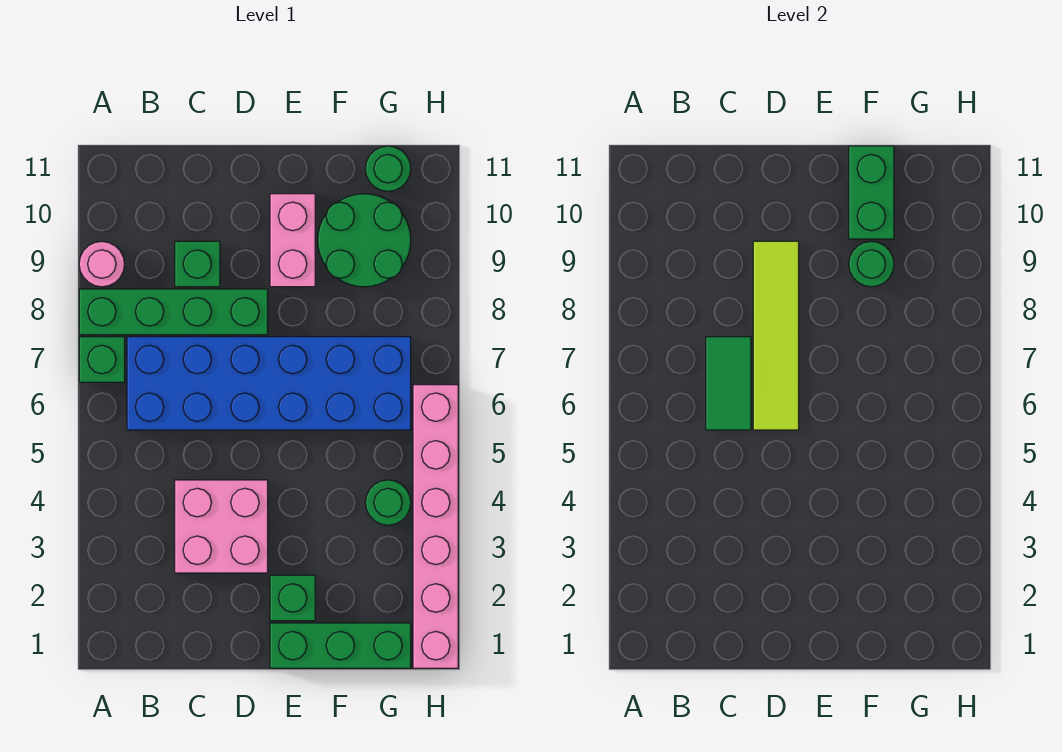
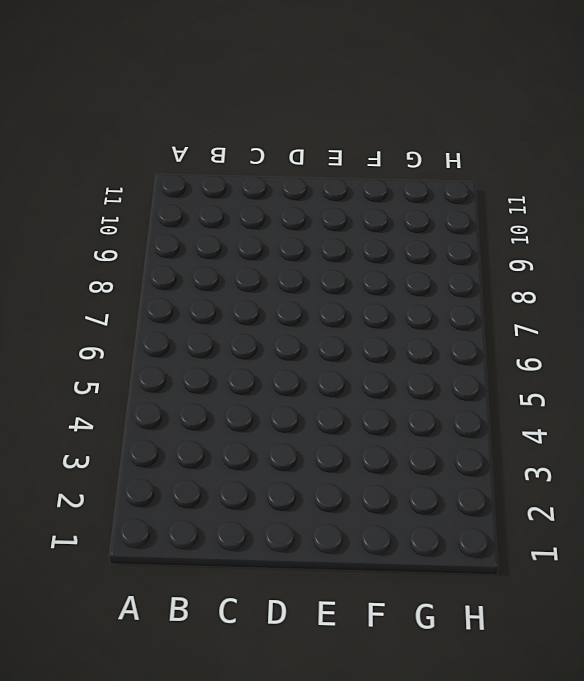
none -> green 1x1 brick [79,337,125,382]
none -> green 1x4 brick [79,289,268,335]
none -> pink 1x1 round brick [79,241,125,287]

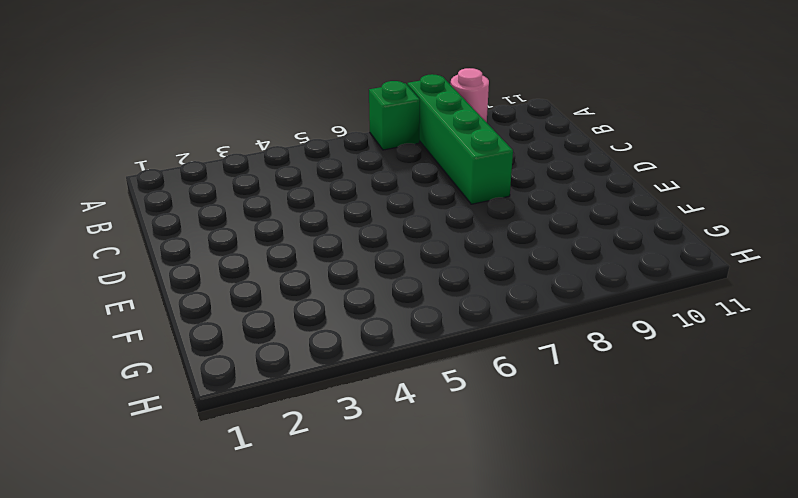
none -> blue 2x6 brick [127,337,411,430]
none -> pink 2x2 brick [175,480,268,573]
none -> green 1x1 brick [175,241,220,287]

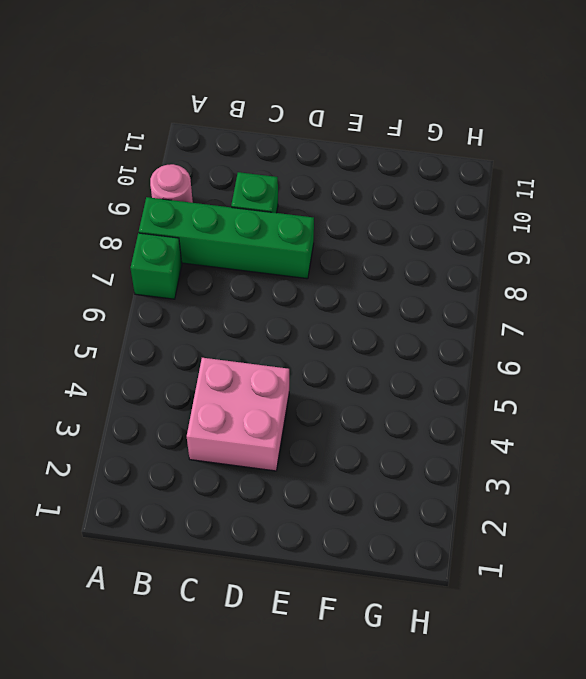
none -> blue 2x6 brick [127,337,411,430]
none -> green 1x3 brick [270,623,411,668]
none -> green 1x1 brick [270,575,315,621]

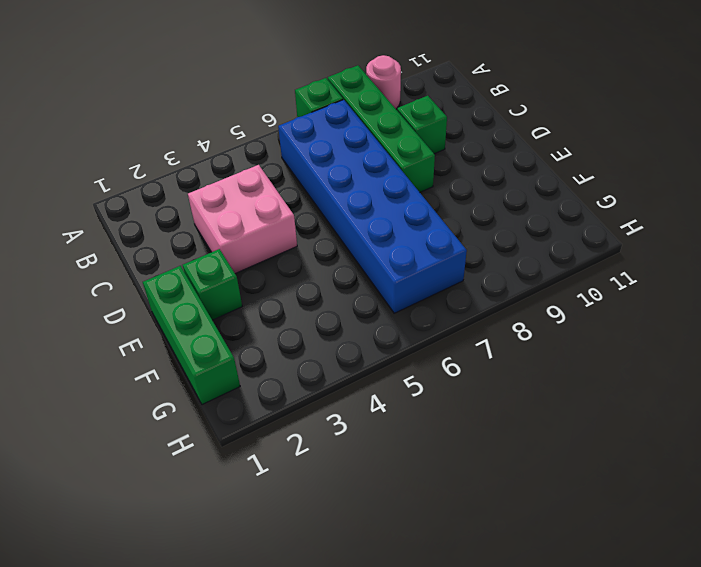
none -> pink 1x2 brick [270,194,315,287]
none -> green 2x2 round brick [318,194,411,287]
none -> green 1x1 round brick [365,480,411,525]

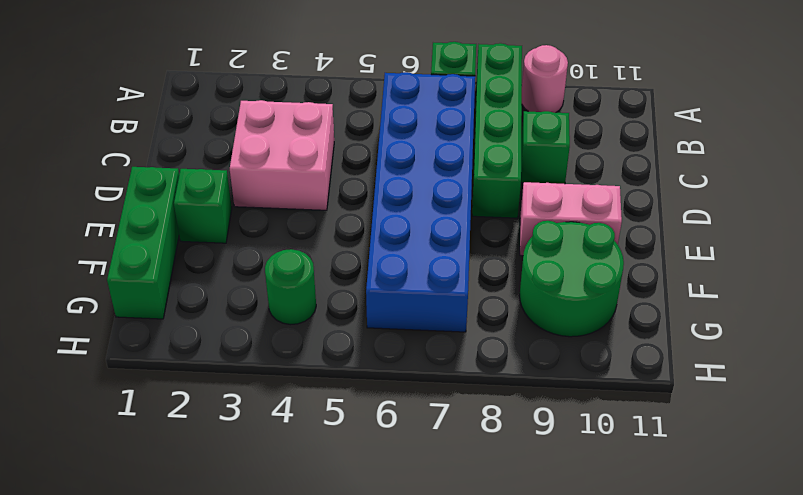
none -> green 1x1 round brick [365,146,411,191]
none -> pink 1x6 brick [413,385,458,668]
none -> green 1x2 tile [706,337,751,430]

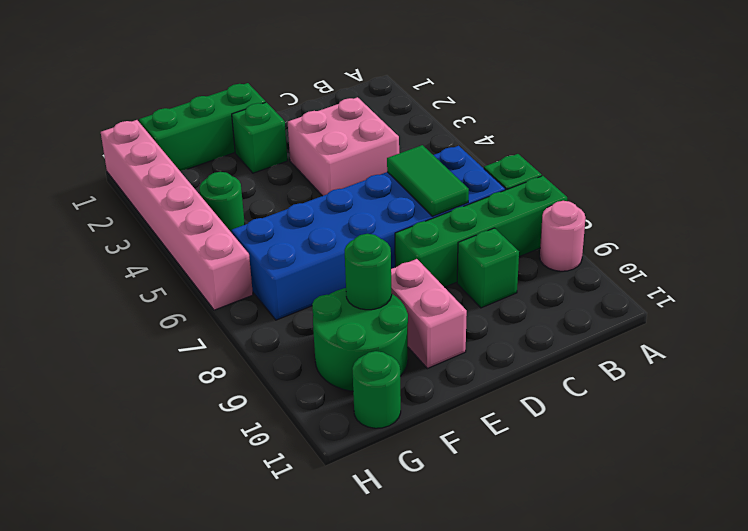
none -> lime 1x4 tile [753,241,799,430]
none -> green 1x2 brick [849,146,894,239]

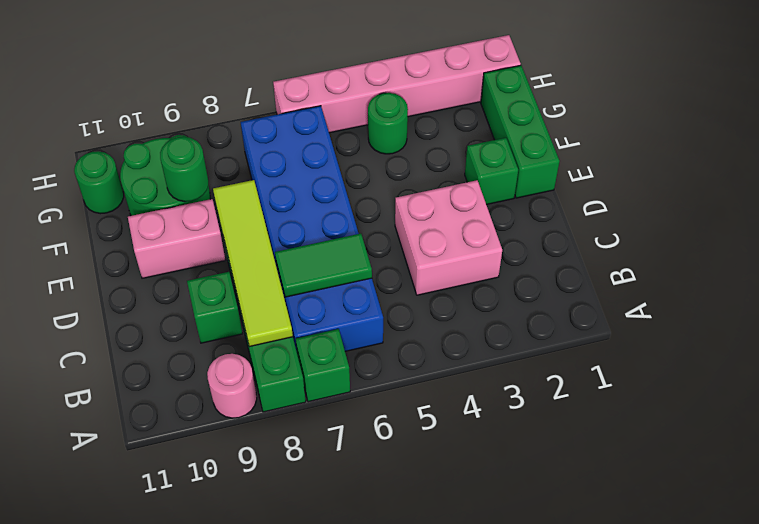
lime 1x4 tile [213,180,293,347] -> lime 1x4 tile turned to [753,241,799,430]
none -> green 1x2 brick [849,146,894,239]

